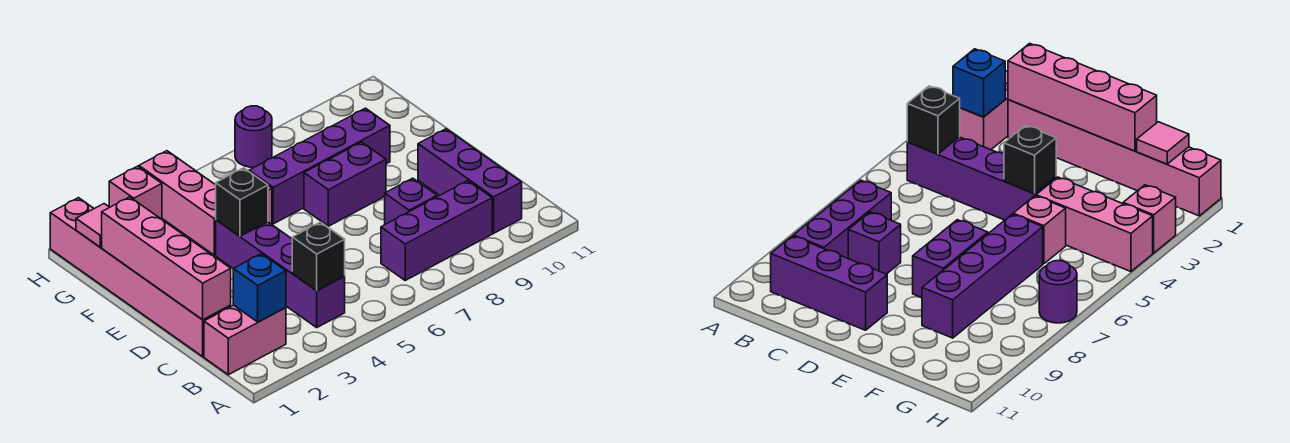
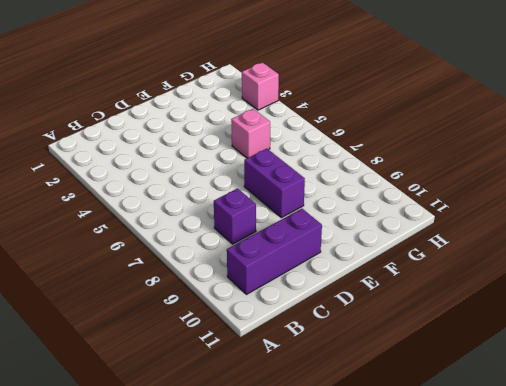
none -> pink 1x2 brick [204,305,286,375]
none -> purple 1x4 brick [216,220,345,327]
none -> purple 1x3 brick [381,181,492,280]

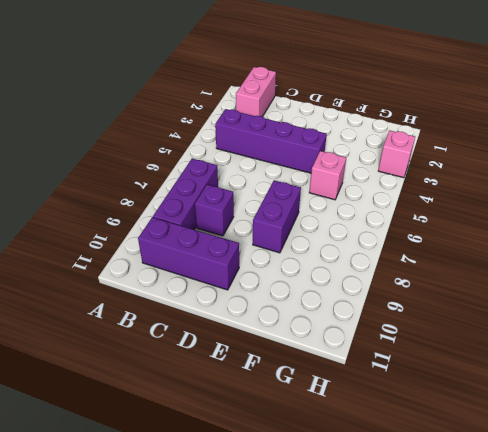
none -> pink 1x6 brick [50,198,231,356]
none -> pink 1x3 brick [139,151,216,255]
none -> purple 1x4 brick [249,108,390,224]

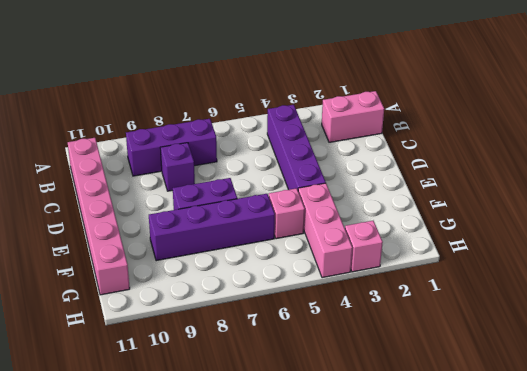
pink 1x6 brick [68,138,130,295] -> pink 1x6 brick moved to [50,198,231,356]
none -> purple 1x3 brick [418,129,522,233]
none -> purple 1x1 round brick [235,106,272,167]
none -> blue 1x1 brick [233,254,286,322]

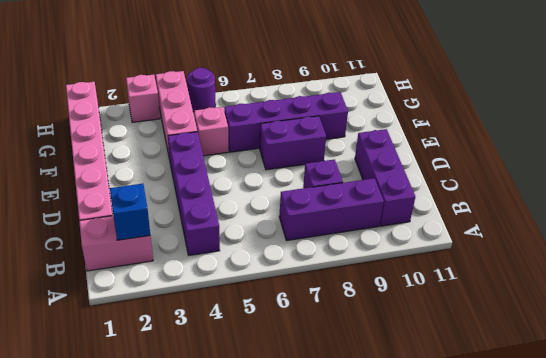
purple 1x1 round brick [187,68,216,112] -> purple 1x1 round brick moved to [235,106,272,167]
none -> black 1x1 brick [292,222,345,291]
none -> pink 1x4 brick [102,197,231,320]
none -> black 1x1 brick [216,168,268,236]

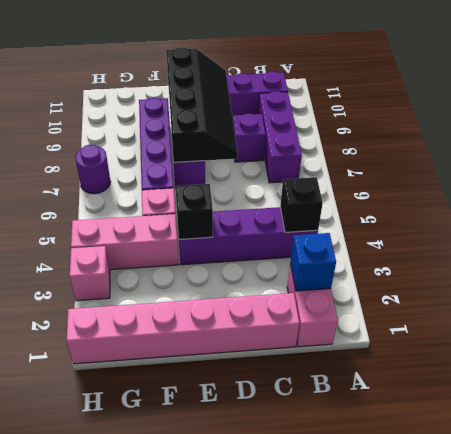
black 2x4 slope [166,47,237,162] -> none
none -> pink 1x4 brick [102,197,231,320]
none -> pink 1x1 tile [76,204,109,247]

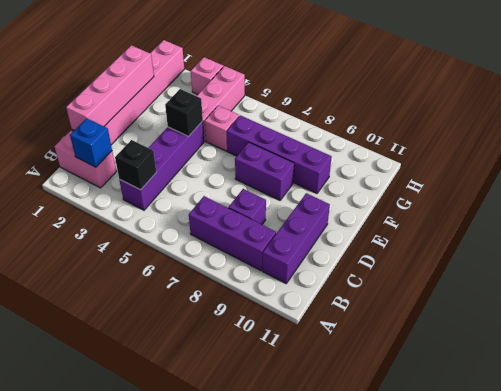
none -> purple 1x1 round brick [235,106,272,167]
none -> pink 1x1 tile [76,204,109,247]

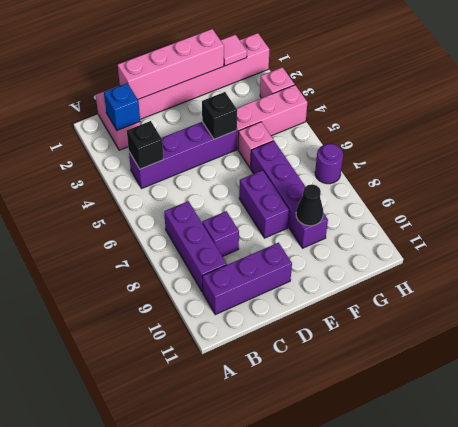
black 1x1 cone [296,184,323,226] -> none

